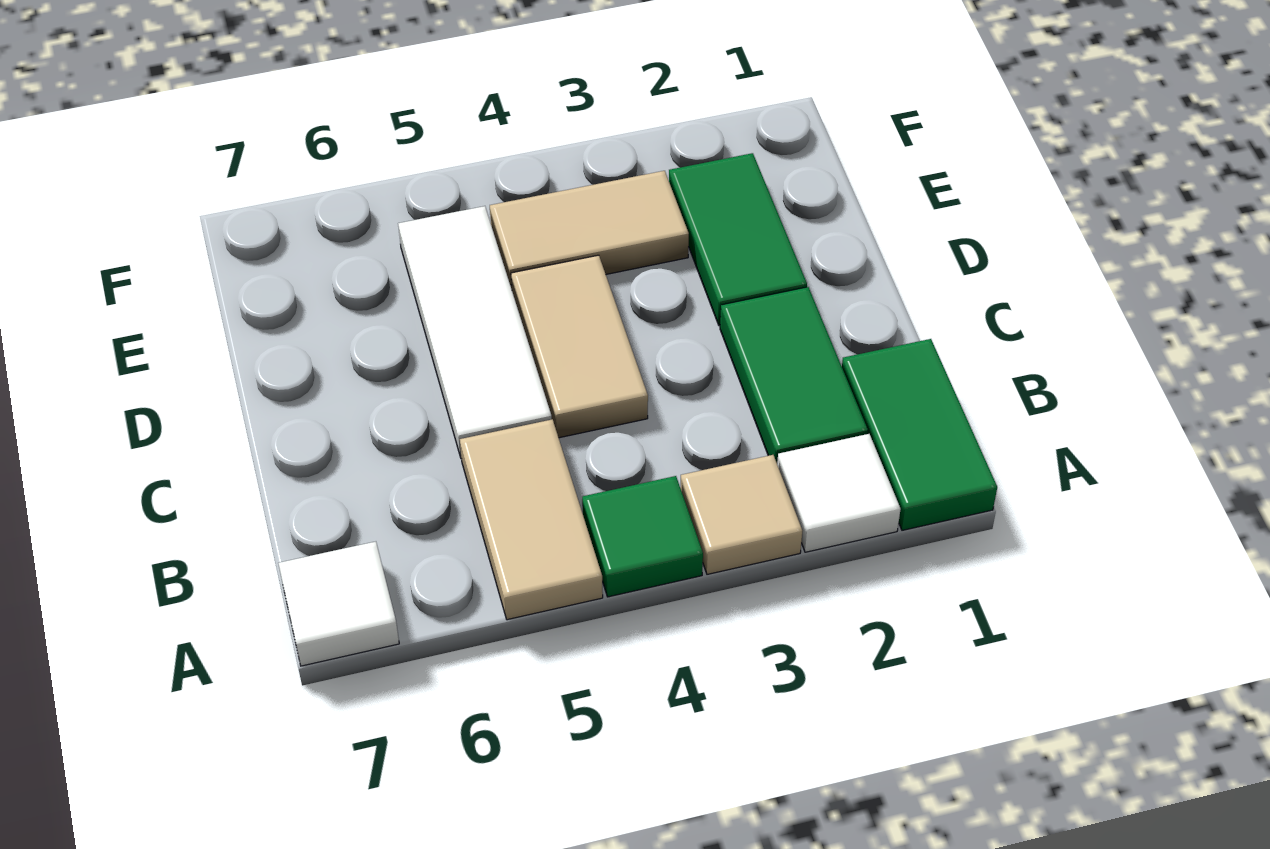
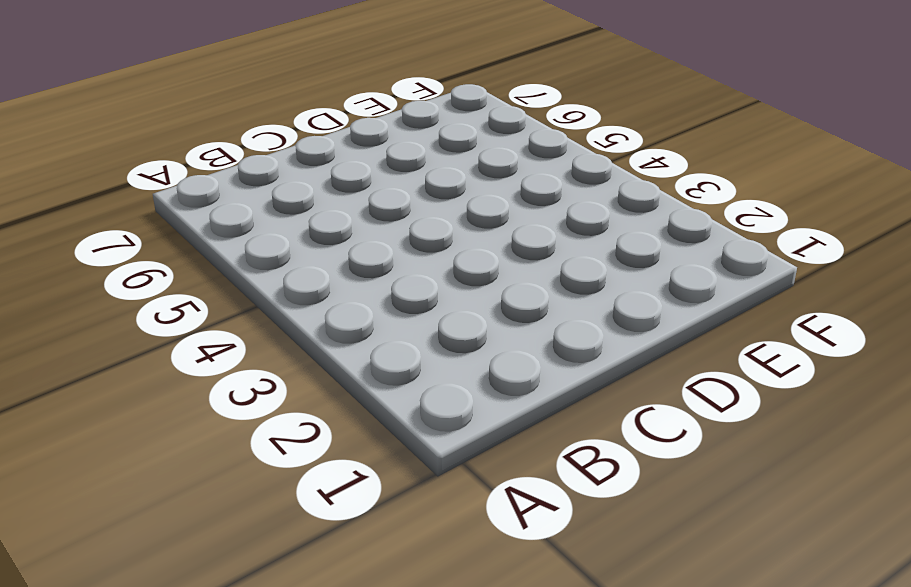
none -> green 1x2 tile [842,339,997,530]
none -> white 1x1 tile [777,434,901,552]

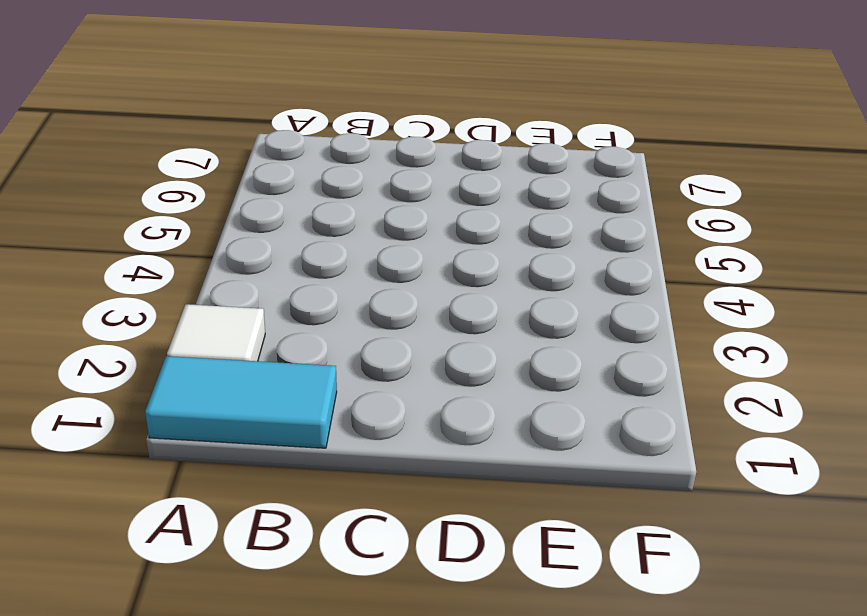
cyan 1x2 tile [145,356,337,448] -> green 1x2 tile [842,339,997,530]
none -> tan 1x1 tile [680,455,802,574]
none -> green 1x1 tile [582,476,703,597]

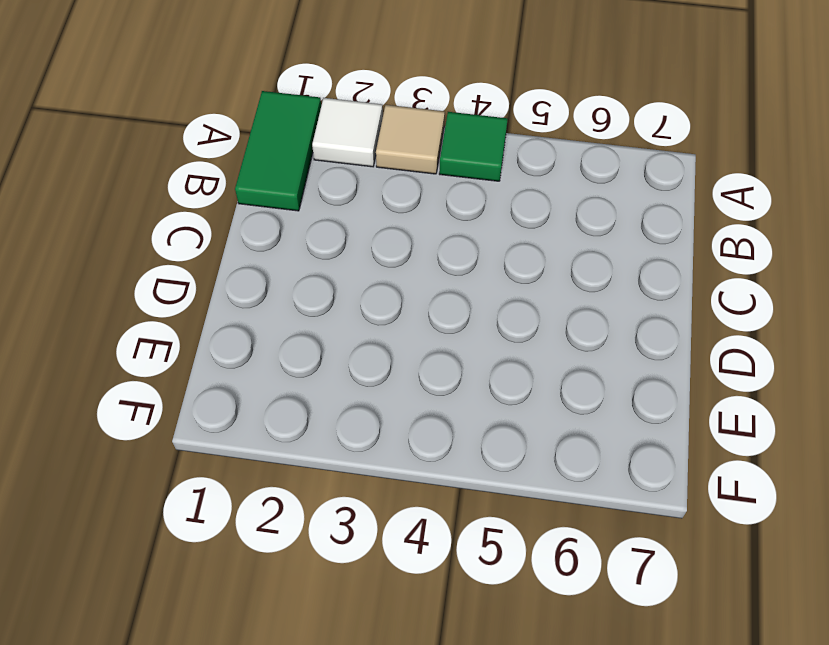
none -> tan 1x2 tile [460,419,603,620]
none -> white 1x1 tile [278,542,399,666]

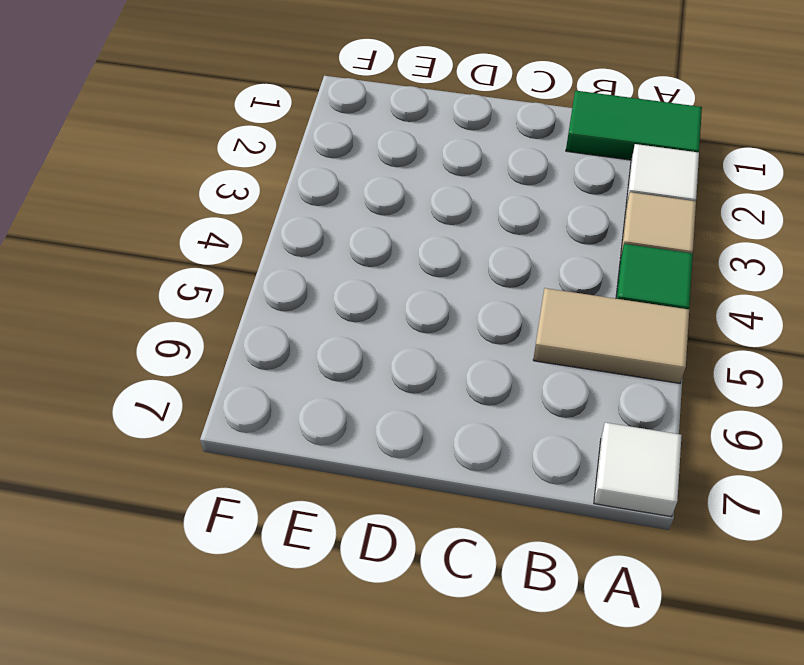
none -> green 1x2 tile [720,287,868,463]
none -> tan 1x2 tile [511,255,648,438]

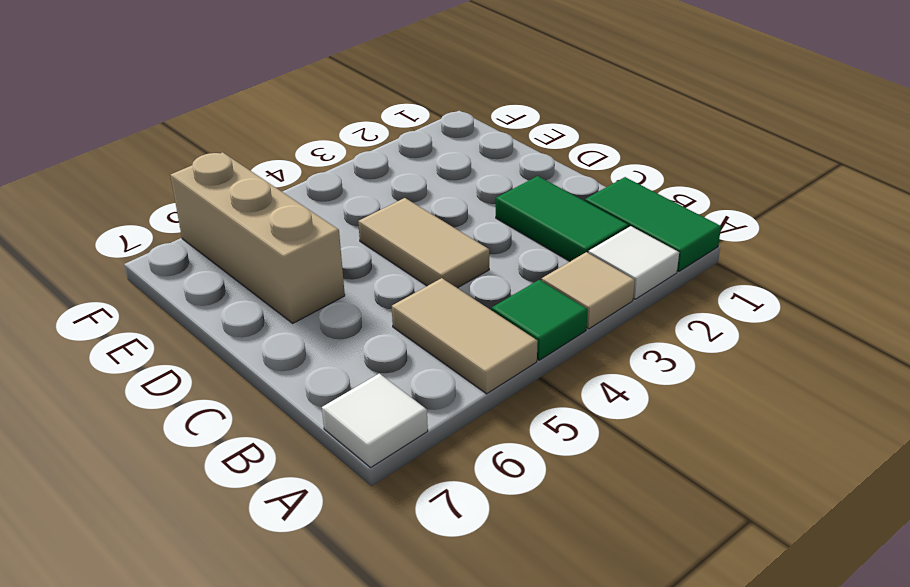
tan 1x3 brick [170,152,345,323] -> none
none -> white 1x3 tile [398,206,552,457]
none -> green 1x2 tile [669,153,807,326]

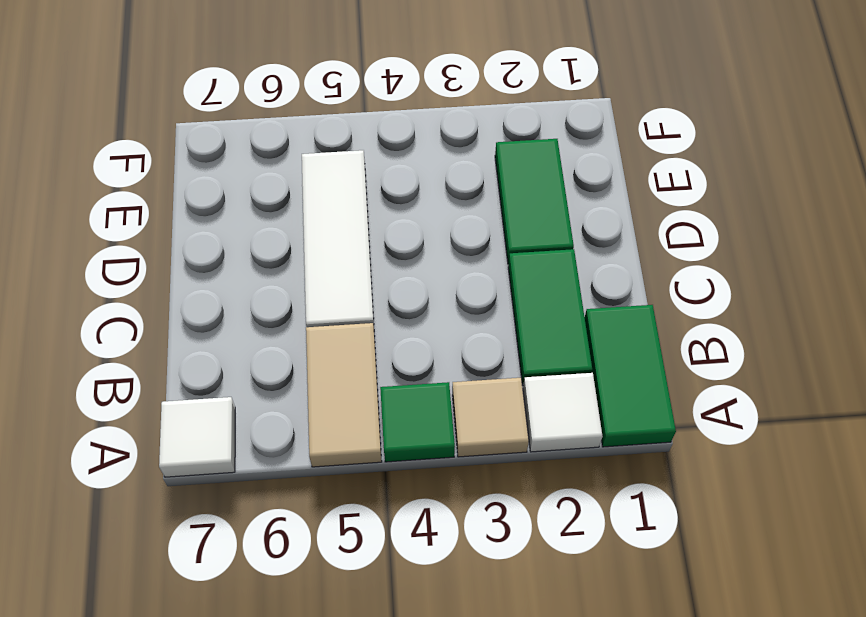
none -> tan 1x2 tile [511,255,648,438]
none -> tan 1x2 tile [490,171,689,289]

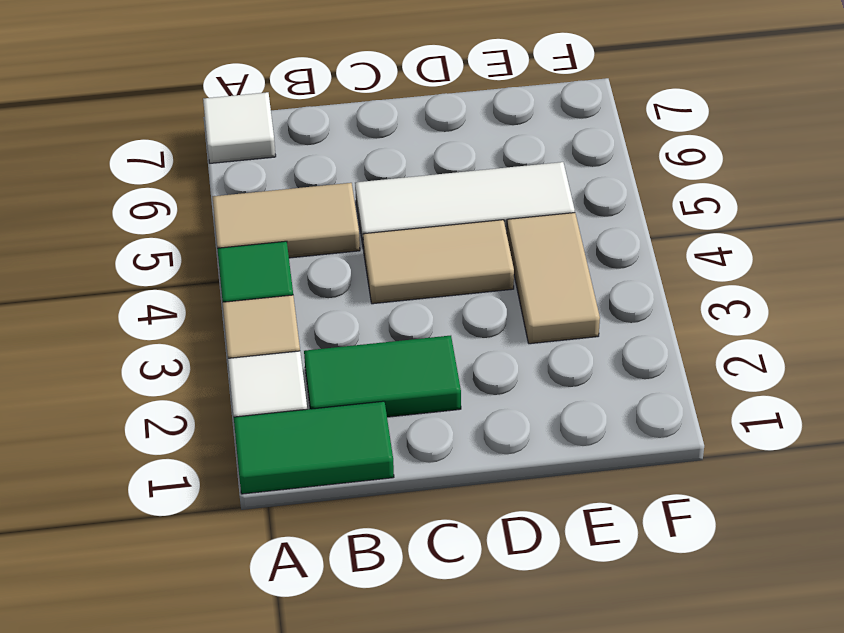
none -> green 1x2 tile [669,153,807,326]

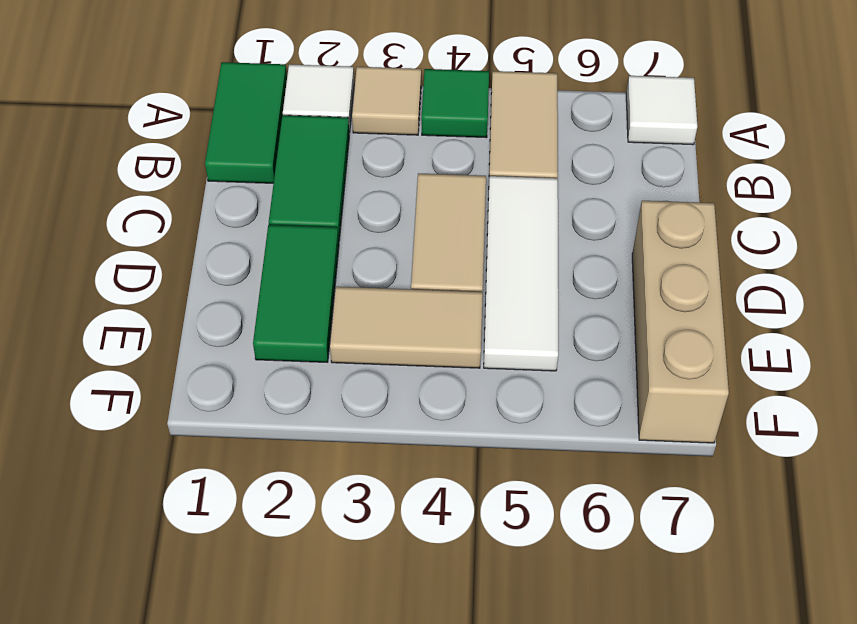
tan 1x3 brick [632,201,729,443] -> none

